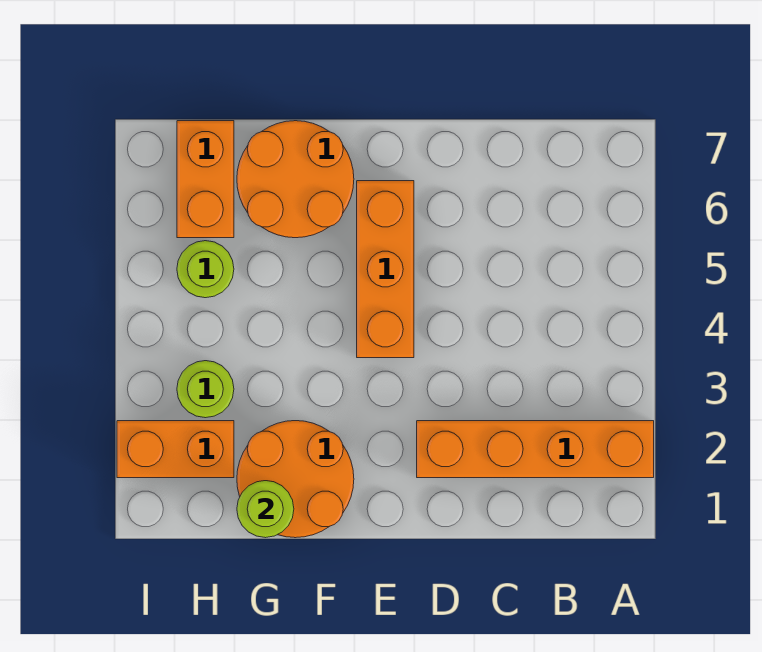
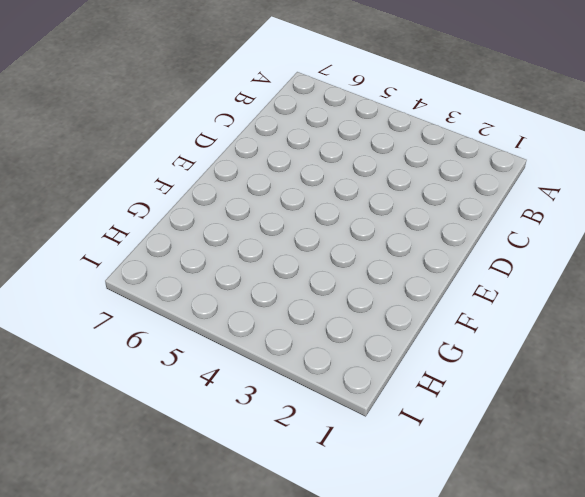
none -> orange 1x4 brick [417,421,654,478]
none -> orange 1x3 brick [357,181,414,358]

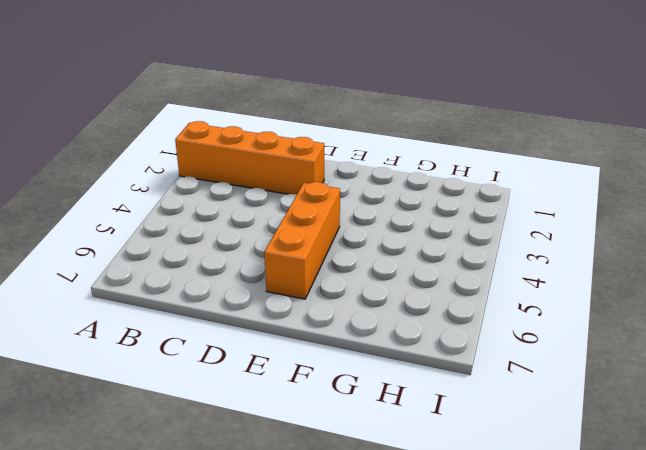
none -> orange 2x2 round brick [237,421,354,538]
none -> orange 2x2 round brick [237,121,354,238]

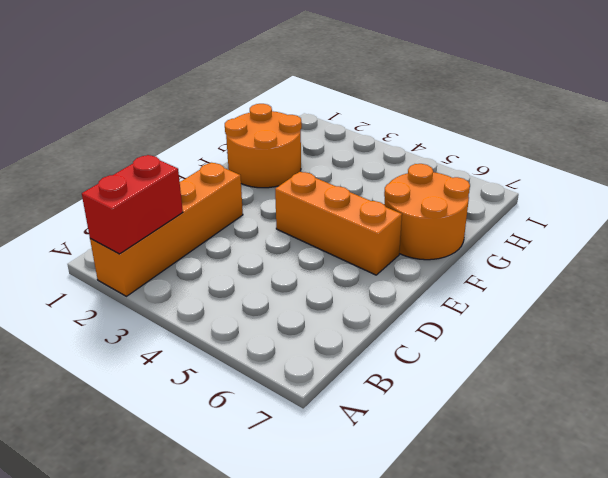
red 1x2 brick [82,155,183,254] -> none
none -> orange 1x2 brick [117,421,234,478]
none -> lime 1x1 round brick [177,361,234,418]

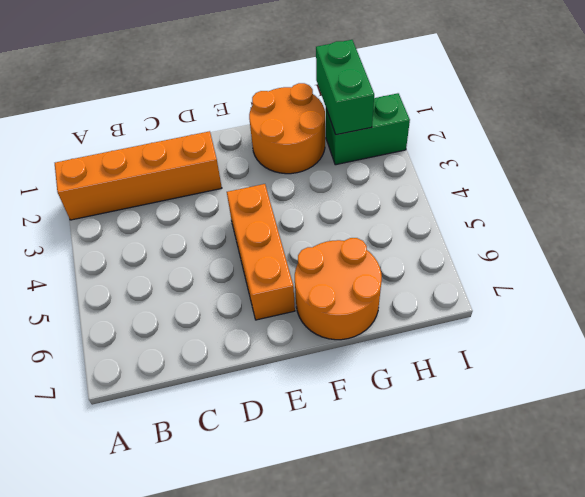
green 1x2 brick [316,40,374,135] -> none
green 1x2 brick [326,93,410,165] -> orange 1x2 brick [117,421,234,478]
none -> lime 1x1 round brick [177,361,234,418]
none -> lime 1x1 round brick [177,241,234,298]

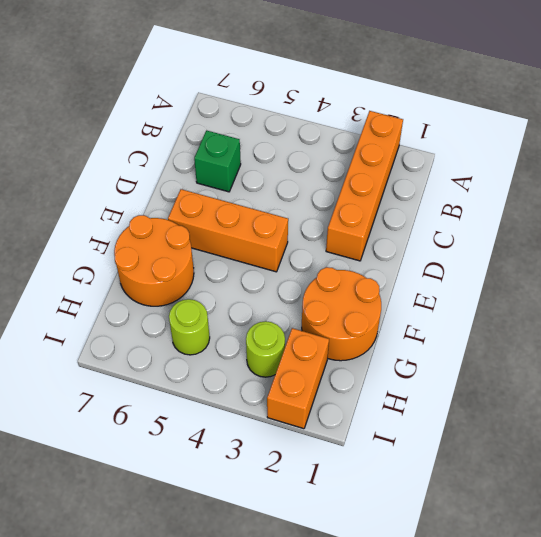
green 1x1 brick [194,130,241,192] -> none
none -> orange 1x2 brick [177,121,234,238]
none -> lime 1x1 round brick [237,481,294,538]

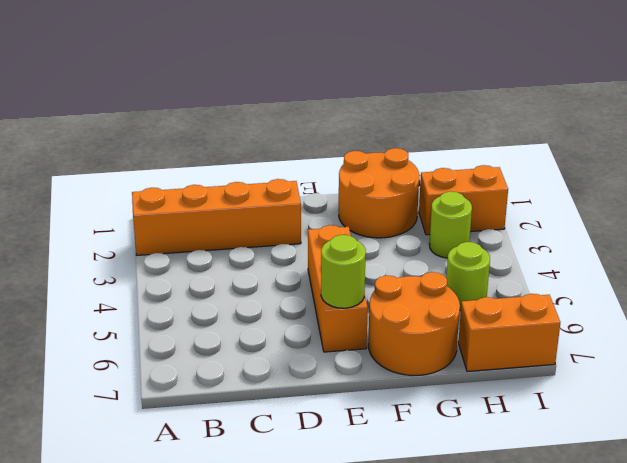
lime 1x1 round brick [321,235,366,308] -> lime 1x1 round brick moved to [237,481,294,538]
orange 1x2 brick [458,294,560,372] -> orange 1x2 brick turned to [177,121,234,238]

